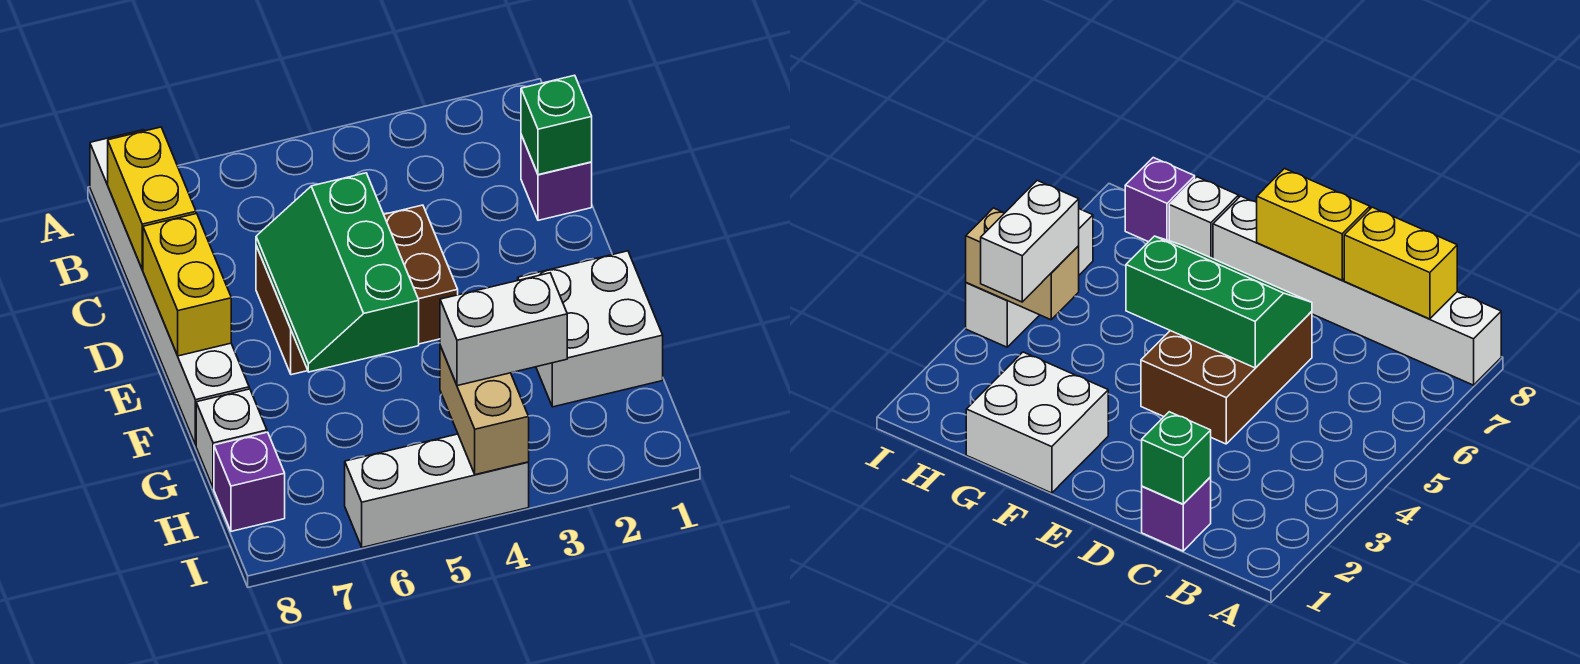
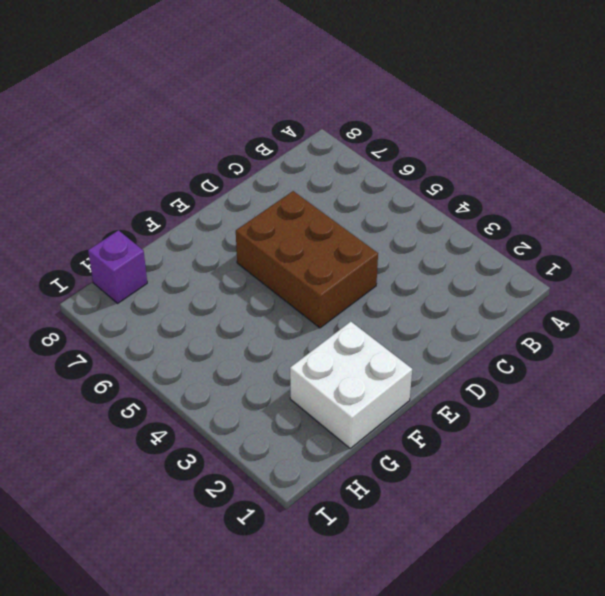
none -> white 1x6 brick [90,130,249,445]
none -> purple 1x1 brick [521,135,592,220]
none -> white 1x1 brick [196,389,267,488]

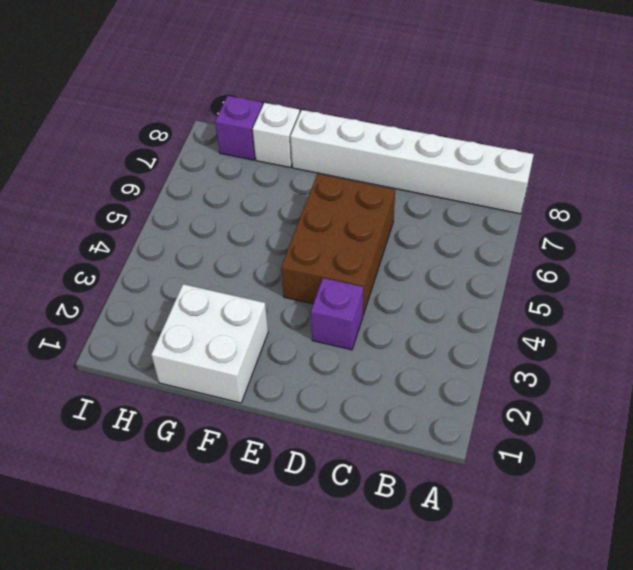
purple 1x1 brick [311,278,364,350] -> purple 1x1 brick moved to [521,135,592,220]
none -> white 1x3 brick [345,434,529,548]
none -> yellow 1x2 brick [108,127,196,269]
none -> green 1x1 brick [521,75,592,175]

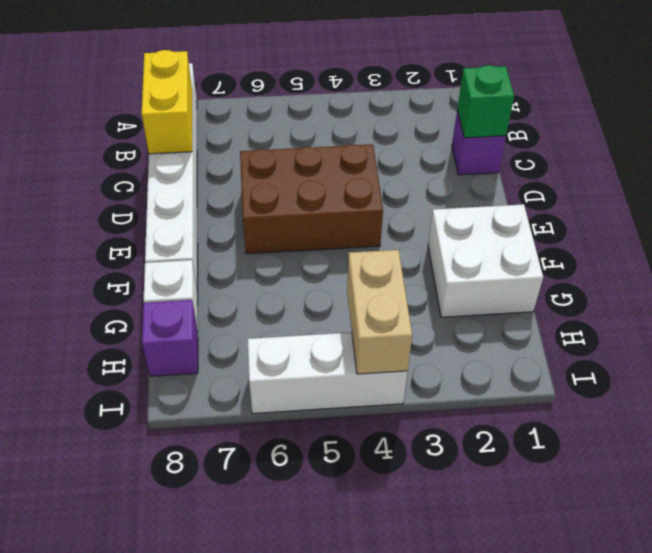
none -> green 2x3 slope [256,173,419,372]
none -> yellow 1x2 brick [143,214,231,356]
none -> white 1x2 brick [440,273,567,386]

